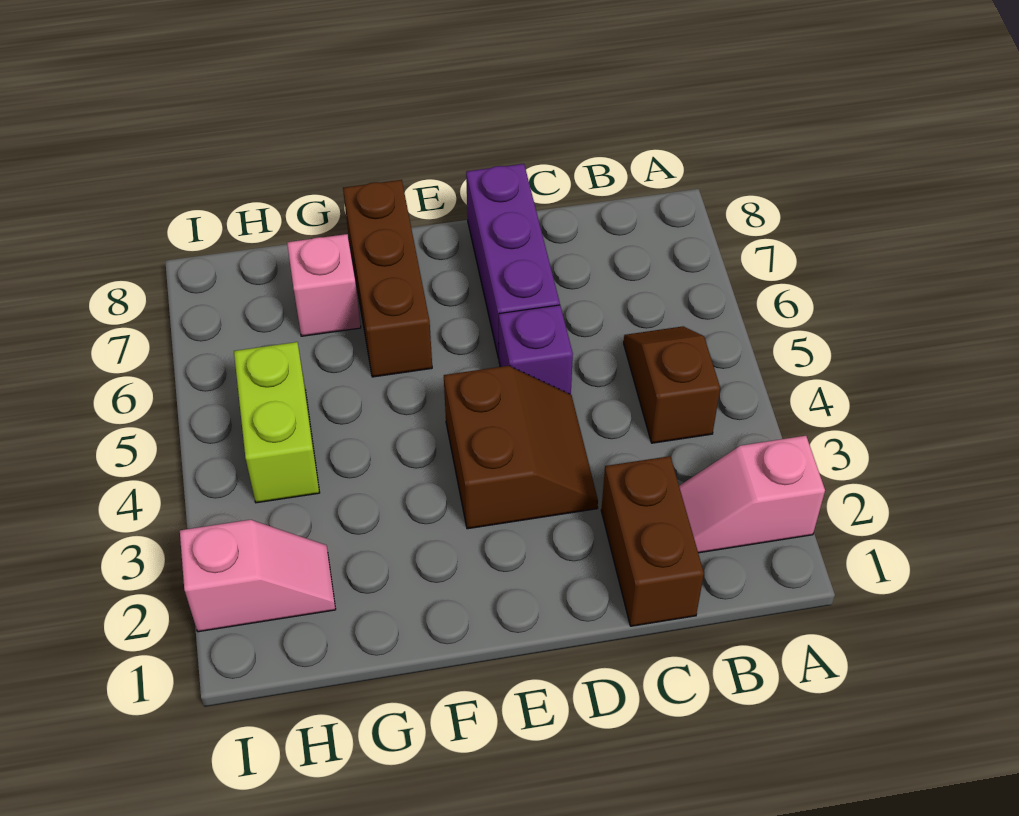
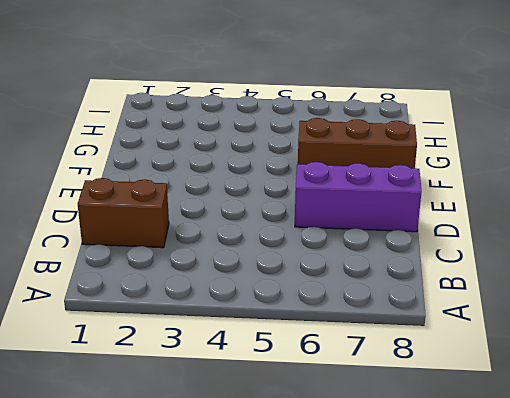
none -> pink 1x2 slope [679,436,825,553]
none -> brown 1x2 slope [624,326,720,443]

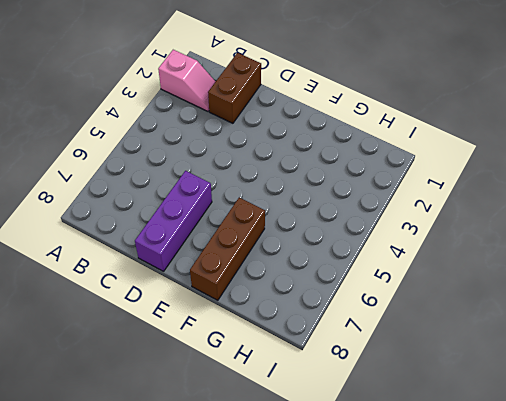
none -> brown 1x2 slope [624,326,720,443]
none -> brown 2x2 slope [444,366,598,529]

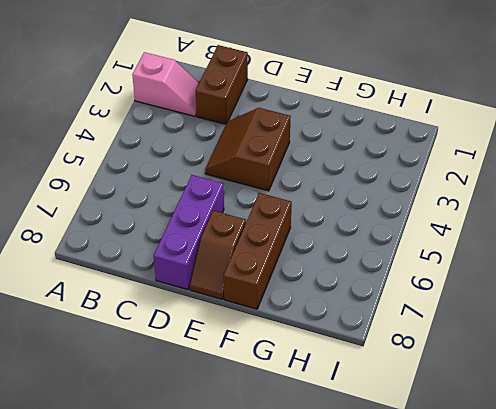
brown 1x2 slope [190,211,246,299] -> brown 1x2 slope moved to [624,326,720,443]
none -> purple 1x1 brick [499,305,573,394]
none -> pink 1x1 brick [287,234,361,336]

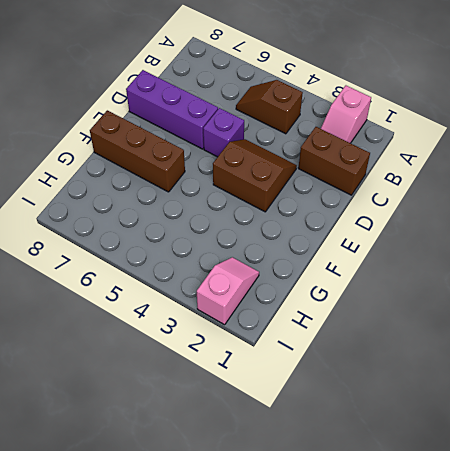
none -> pink 1x1 brick [287,234,361,336]
none -> lime 1x2 brick [234,342,320,503]

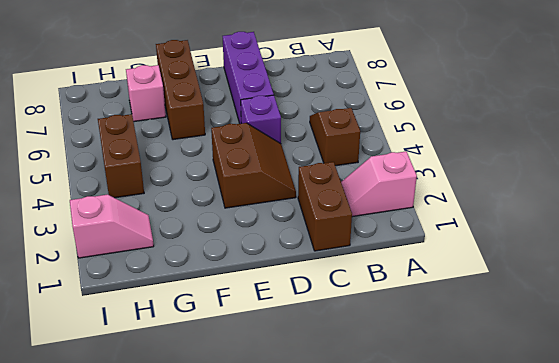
brown 1x2 brick [98,114,144,198] -> lime 1x2 brick [234,342,320,503]

